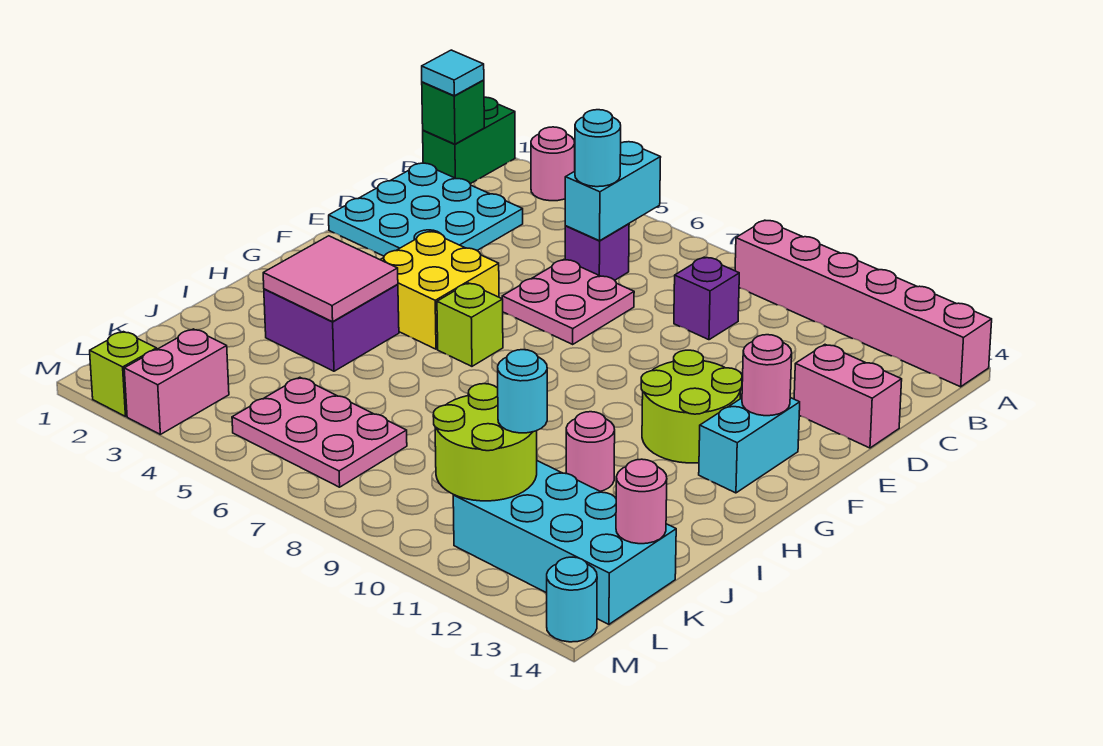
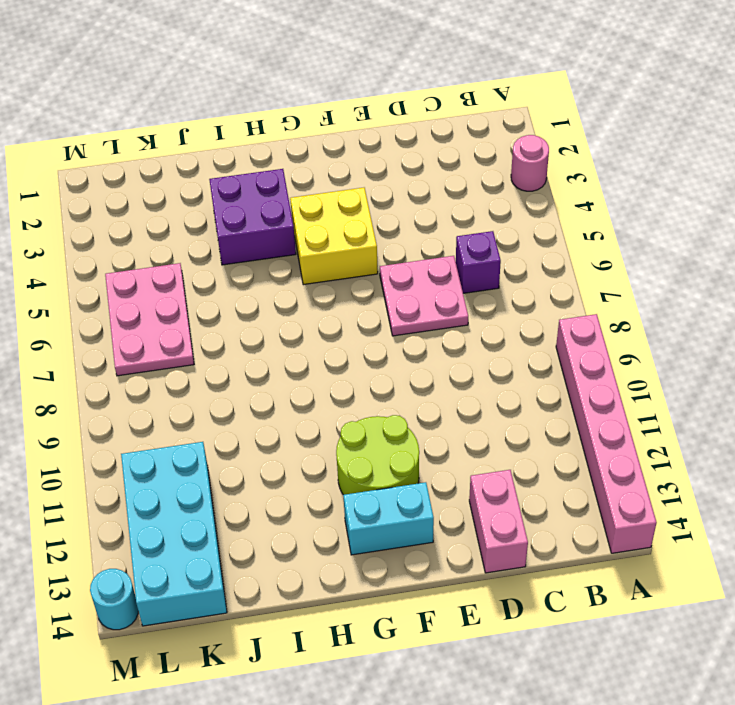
none -> green 1x2 brick [423,97,515,184]
none -> cyan 3x3 plate [329,163,523,256]
none -> purple 1x1 brick [674,257,739,340]

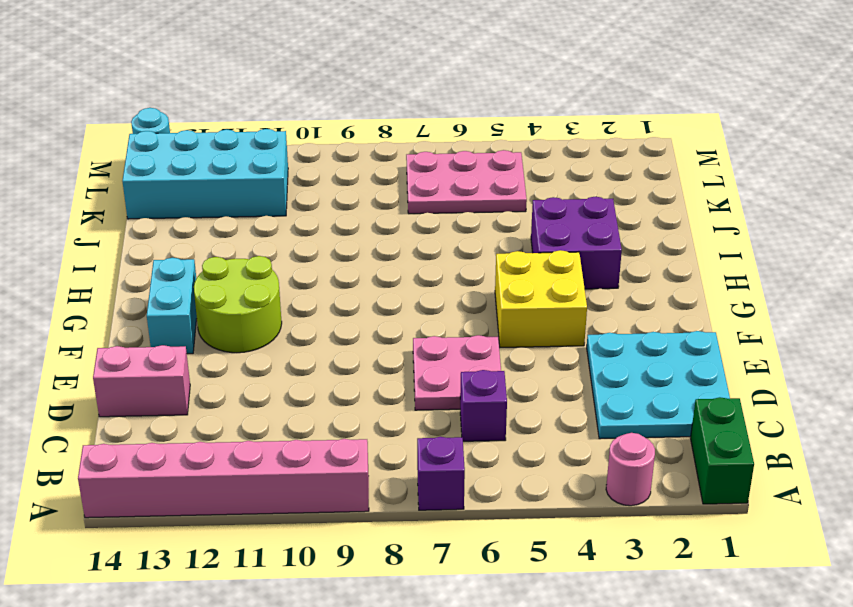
purple 1x1 brick [417,437,465,510] -> purple 1x1 brick moved to [674,257,739,340]
none -> lime 1x1 brick [437,283,503,366]
none -> pink 1x1 round brick [566,412,615,491]
none -> pink 1x2 brick [124,329,229,434]

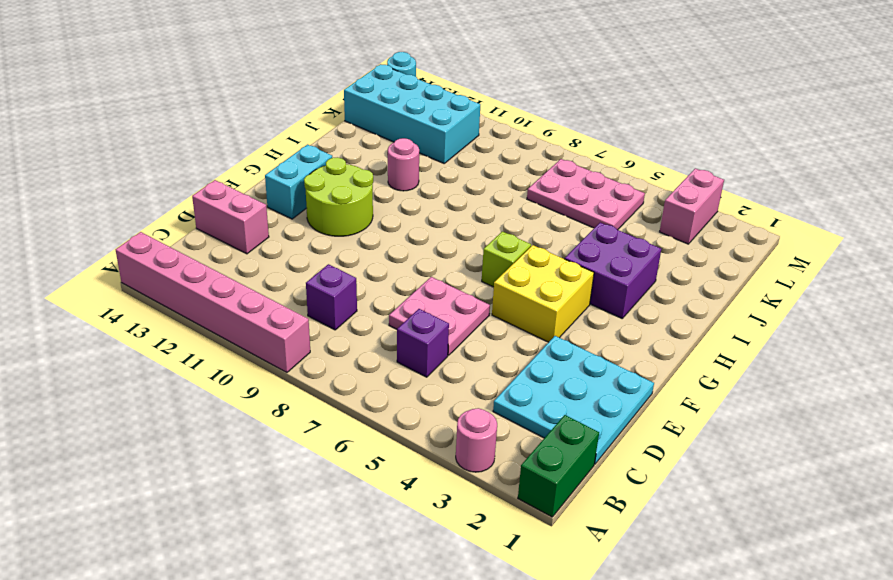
none -> lime 1x1 brick [90,332,157,416]
none -> green 1x1 brick [422,80,484,144]
none -> cyan 1x2 brick [565,142,661,241]

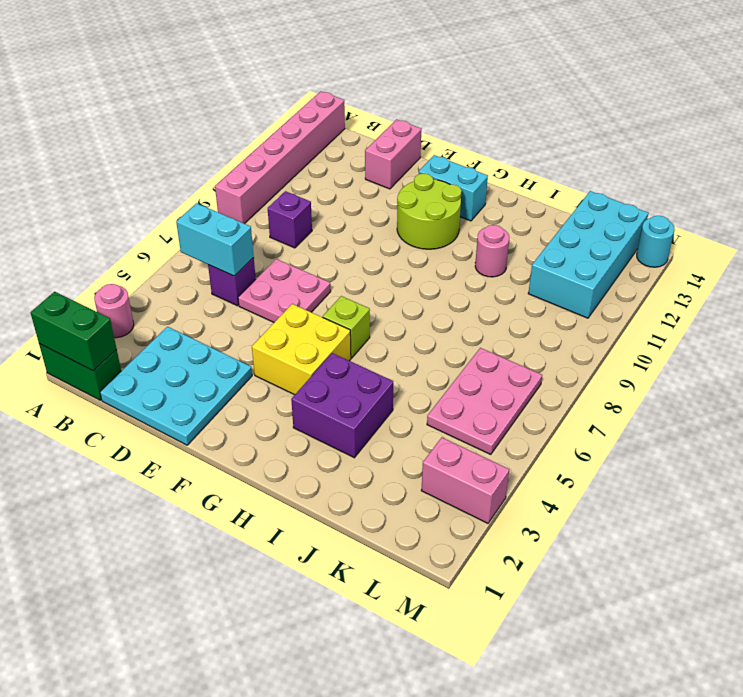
green 1x2 brick [31,292,116,371] -> green 1x1 brick [422,80,484,144]
none -> lime 1x1 brick [90,332,157,416]
none -> pink 1x1 round brick [742,335,792,416]
none -> pink 2x2 tile [263,236,398,322]

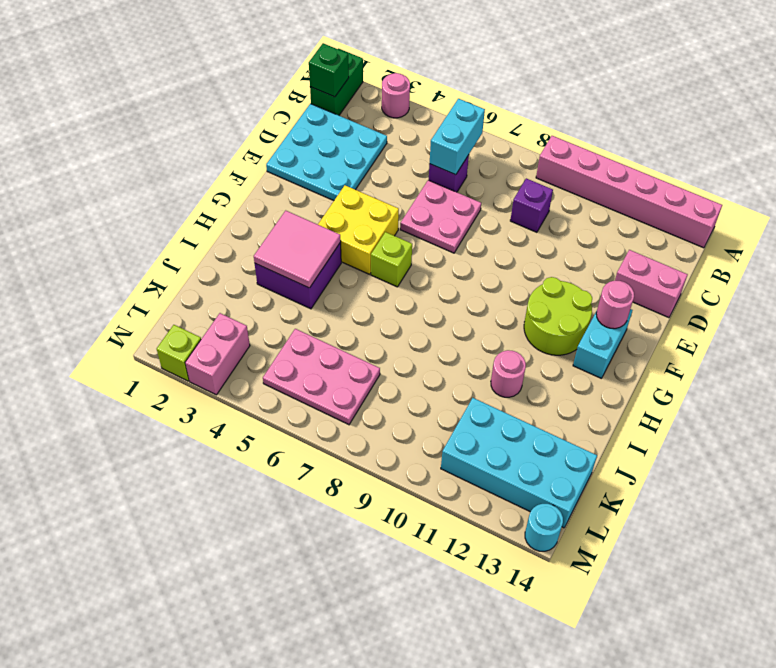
none -> lime 2x2 round brick [433,384,537,501]
none -> pink 1x1 round brick [616,459,667,544]
none -> cyan 1x1 tile [422,50,484,96]

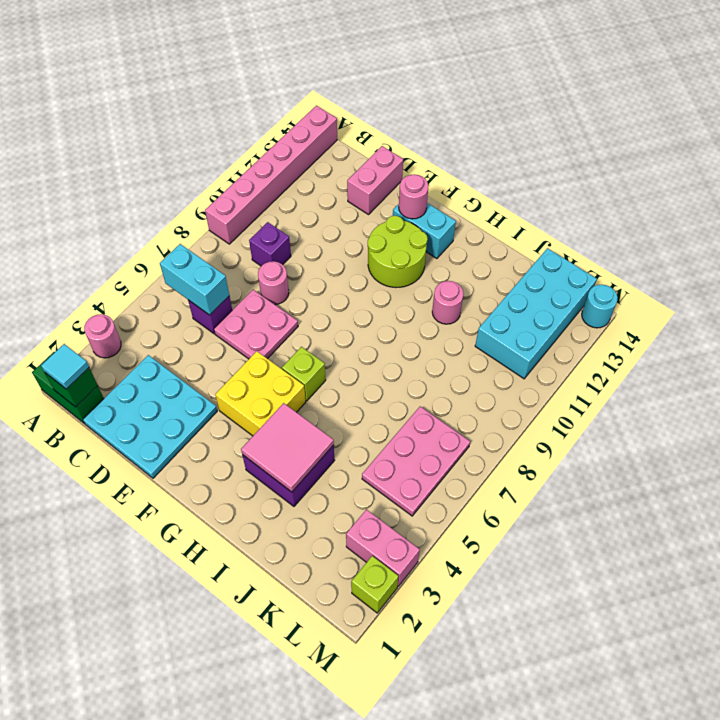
pink 1x1 round brick [258,261,289,305] -> pink 1x1 round brick moved to [616,459,667,544]
none -> lime 2x2 round brick [433,384,537,501]
none -> cyan 1x1 round brick [575,110,621,187]
none -> cyan 1x1 round brick [498,350,547,433]

